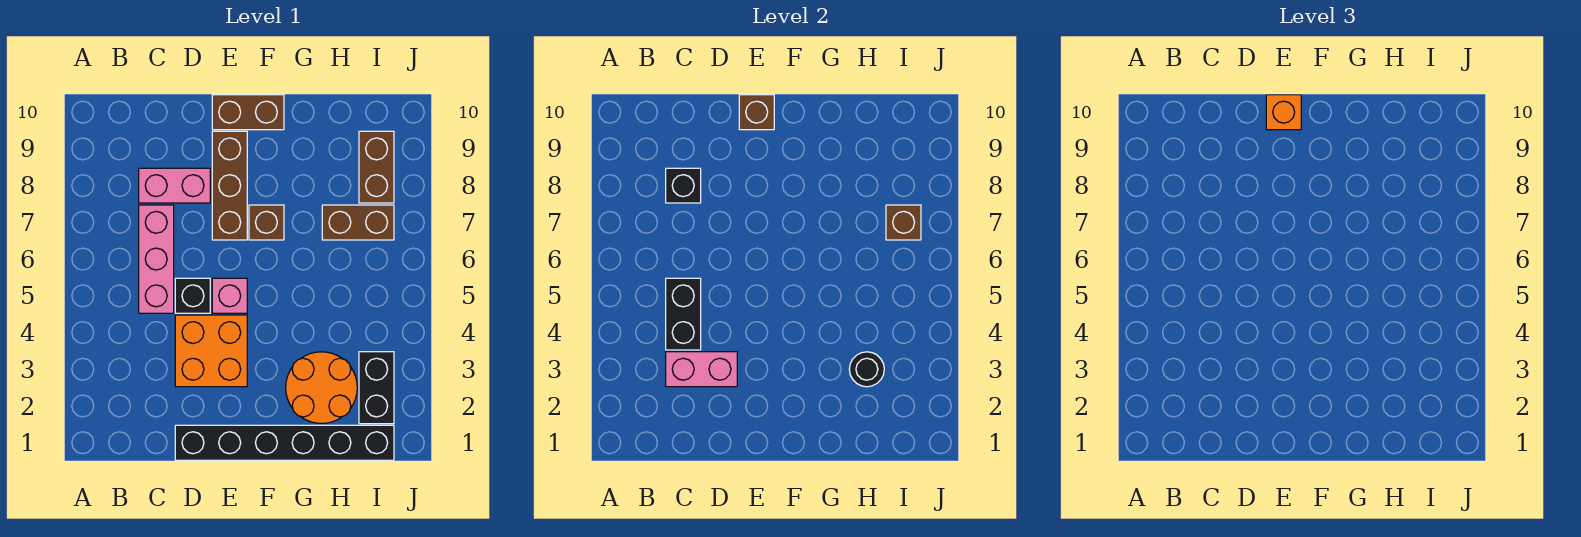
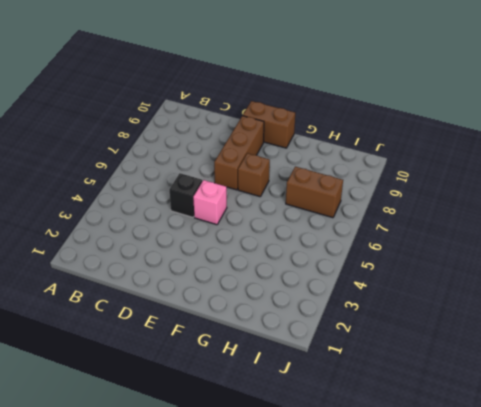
none -> pink 1x3 brick [139,205,174,313]
none -> pink 1x2 brick [139,168,210,203]
none -> black 1x6 brick [175,425,394,460]

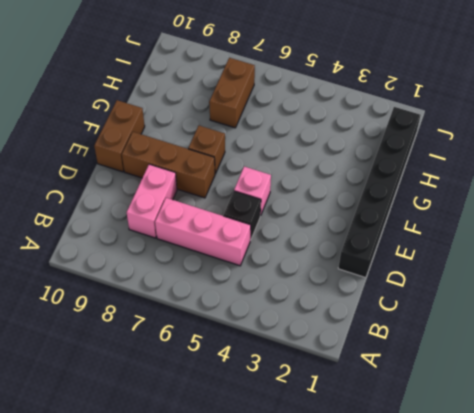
none -> orange 2x2 brick [175,315,247,387]
none -> orange 2x2 round brick [286,352,357,423]
none -> black 1x2 brick [359,352,394,424]

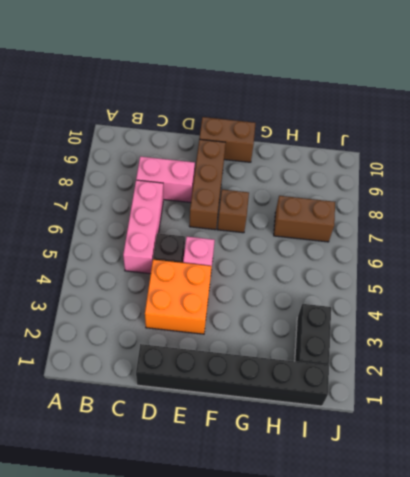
none -> orange 2x2 round brick [286,352,357,423]
none -> brown 1x2 brick [359,131,394,203]
none -> pink 1x2 brick [666,352,737,387]

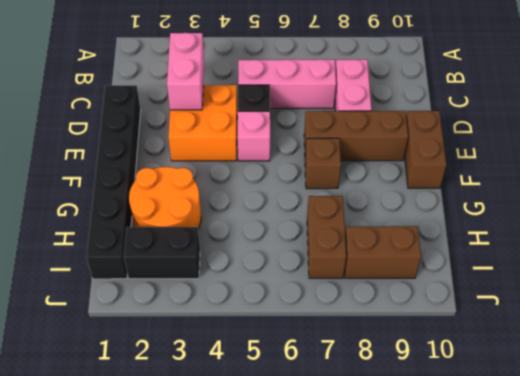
none -> black 1x2 brick [666,278,701,350]
none -> black 1x1 brick [666,168,701,203]
none -> brown 1x1 brick [739,95,774,130]

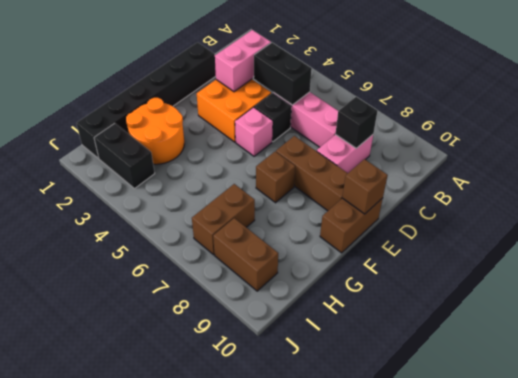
none -> black 1x1 round brick [849,352,884,387]
none -> brown 1x1 brick [886,205,921,240]
none -> orange 1x1 brick [1266,95,1301,130]

